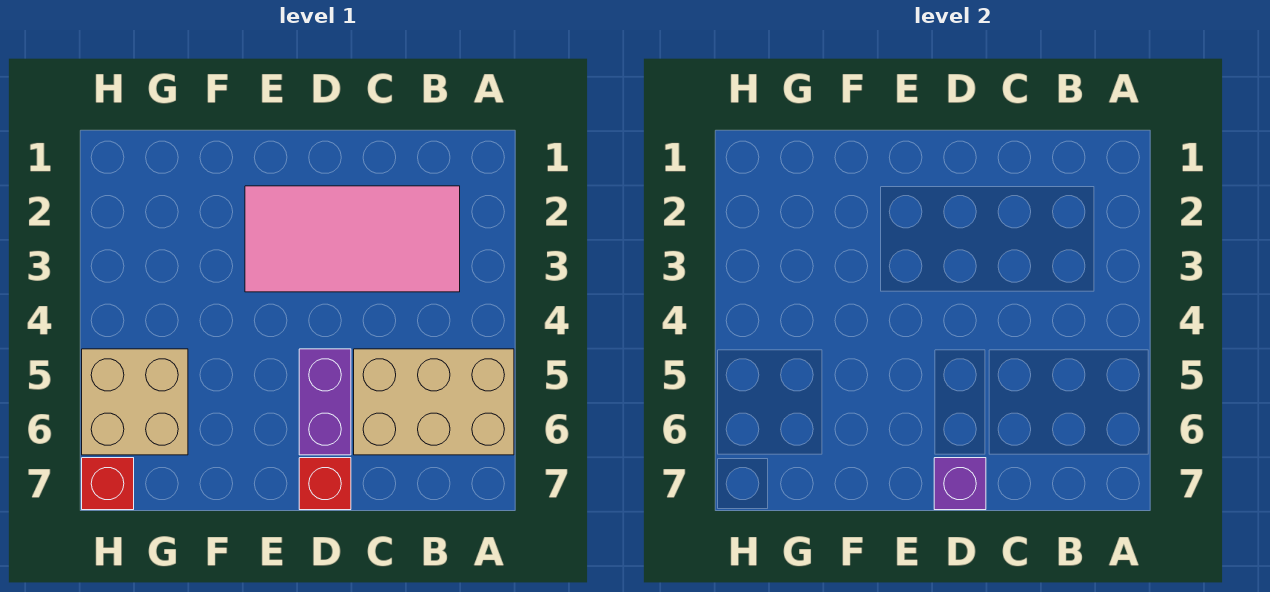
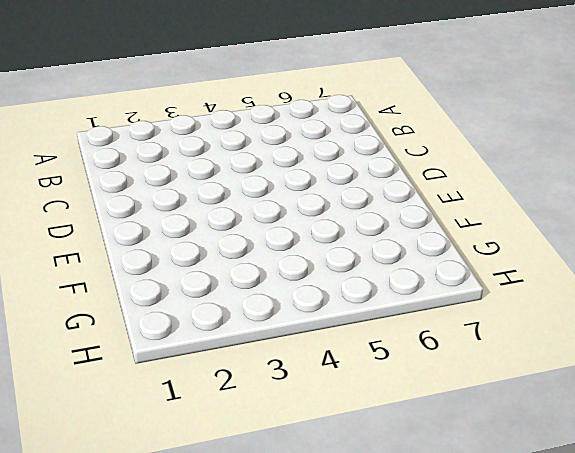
none -> tan 2x3 brick [354,349,514,455]
none -> pink 2x4 tile [245,186,460,292]

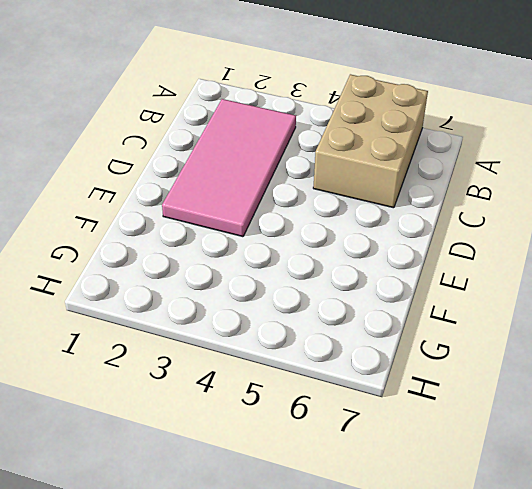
none -> purple 1x2 brick [299,349,351,455]
none -> red 1x1 brick [299,458,351,510]

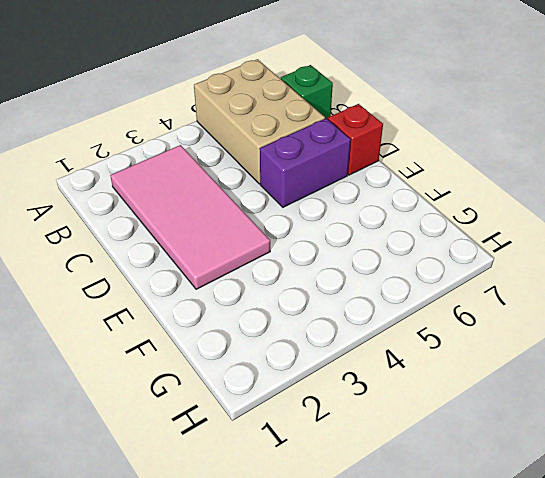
green 1x1 brick [281,65,333,119] -> none
none -> tan 2x2 brick [82,349,188,455]
none -> red 1x1 brick [82,458,134,510]

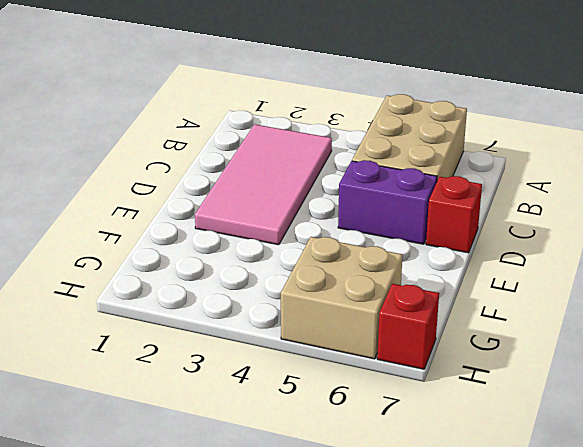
none -> purple 1x1 brick [934,458,986,510]

